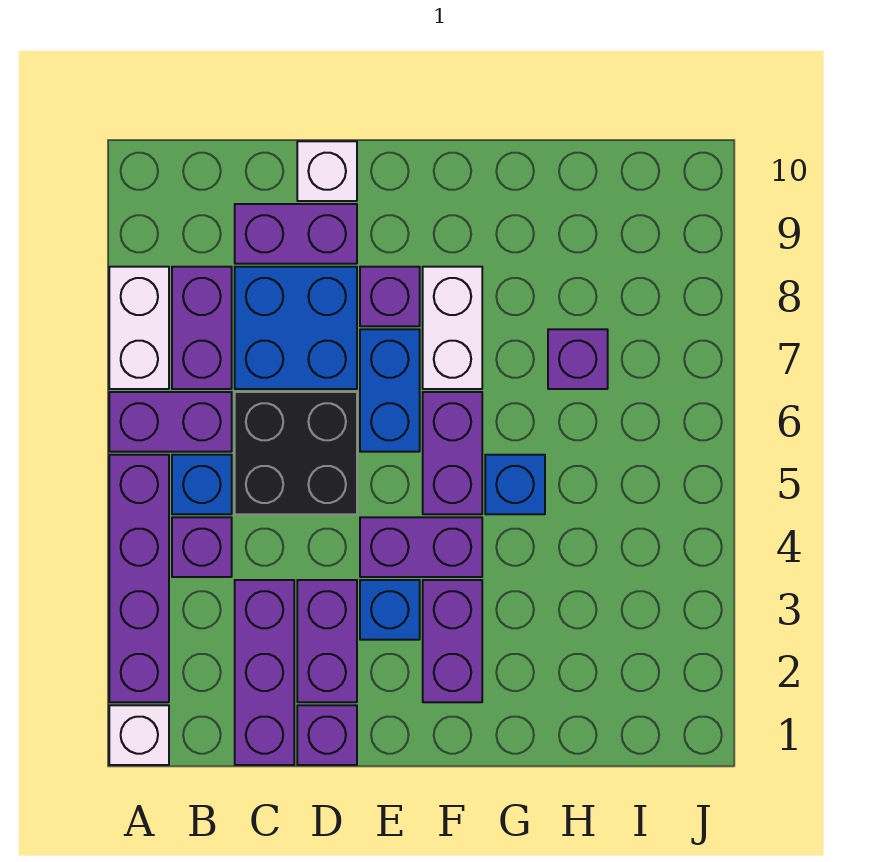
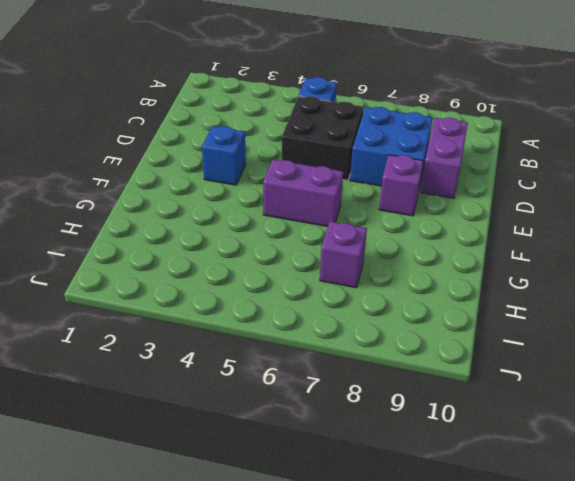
none -> white 1x1 brick [109,705,169,765]
none -> purple 1x4 brick [109,455,169,702]
none -> purple 1x2 brick [109,392,232,452]

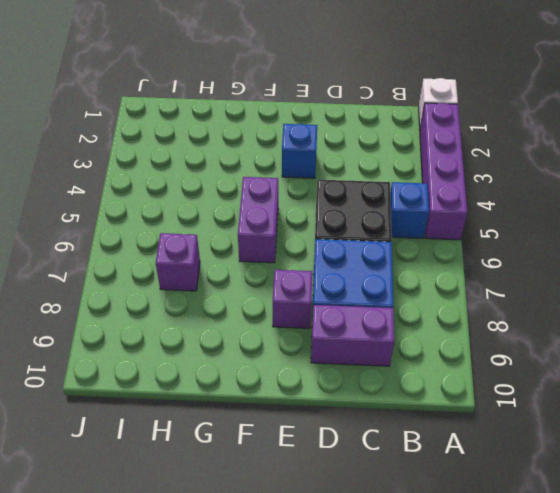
none -> purple 1x2 brick [109,392,232,452]
none -> white 1x2 brick [109,267,169,389]
none -> purple 1x1 brick [172,517,232,577]

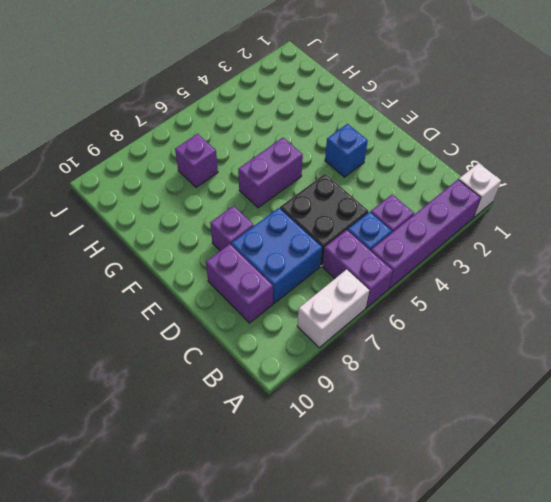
none -> purple 1x2 brick [172,267,232,389]
none -> purple 1x3 brick [235,580,294,765]
none -> purple 1x1 brick [297,705,357,765]

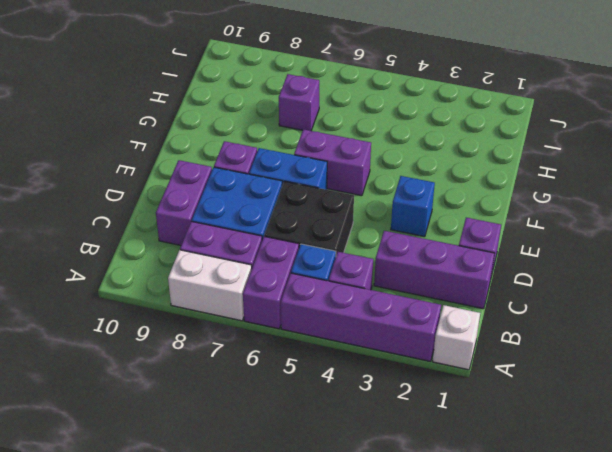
none -> purple 1x2 brick [297,580,357,702]
none -> white 1x1 brick [297,141,357,201]
none -> purple 1x2 brick [360,517,482,577]

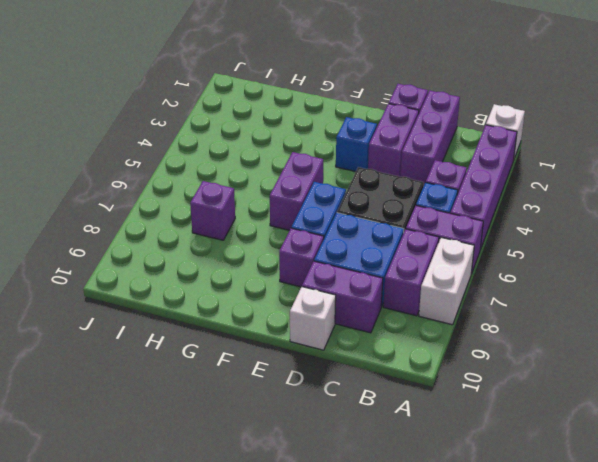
none -> purple 1x2 brick [360,517,482,577]
none -> purple 1x2 brick [423,580,482,702]
none -> white 1x2 brick [423,267,482,389]

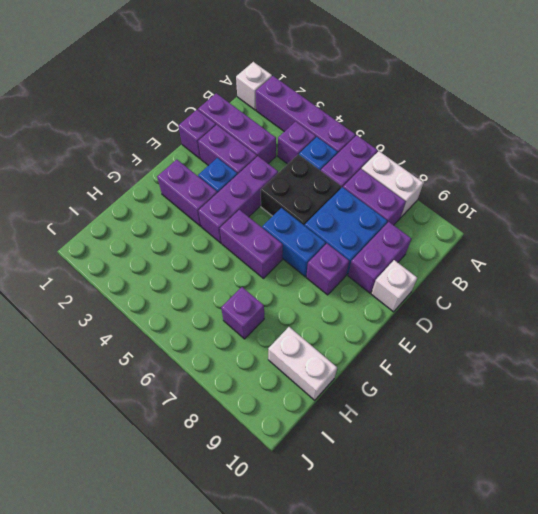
purple 1x3 brick [198,156,278,243] -> purple 1x2 brick [360,517,482,577]
white 1x2 brick [268,327,337,400] -> white 1x2 brick moved to [423,267,482,389]
none -> blue 1x1 brick [485,455,545,514]

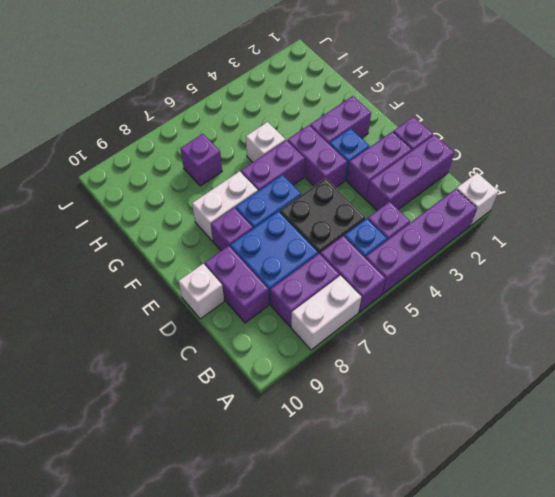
white 1x1 brick [246,122,285,162] -> blue 1x1 brick [485,455,545,514]

